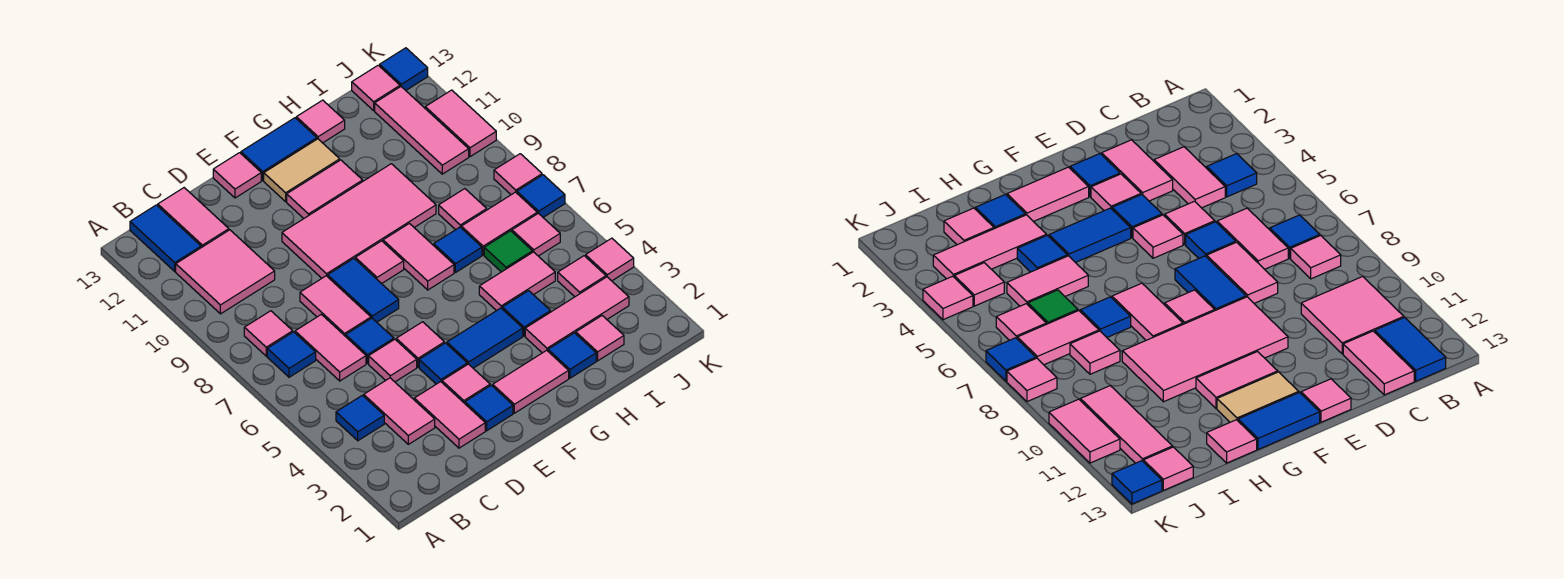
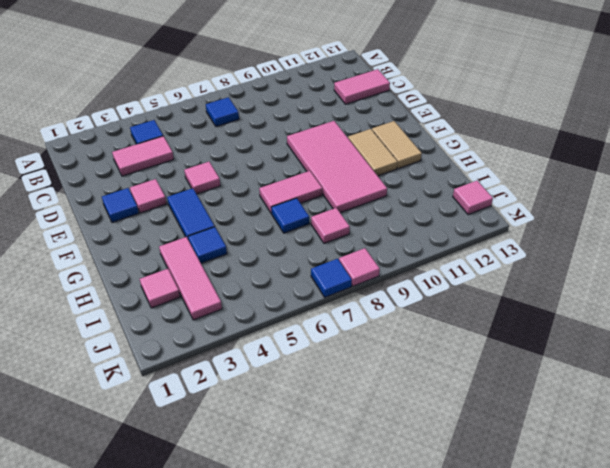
tan 1x2 tile [348,129,398,176] -> pink 1x2 tile [287,160,363,218]
none -> pink 1x1 tile [244,311,293,356]
none -> pink 2x2 tile [176,230,275,314]
none -> blue 1x2 tile [130,205,201,271]
none -> pink 1x2 tile [295,314,366,381]

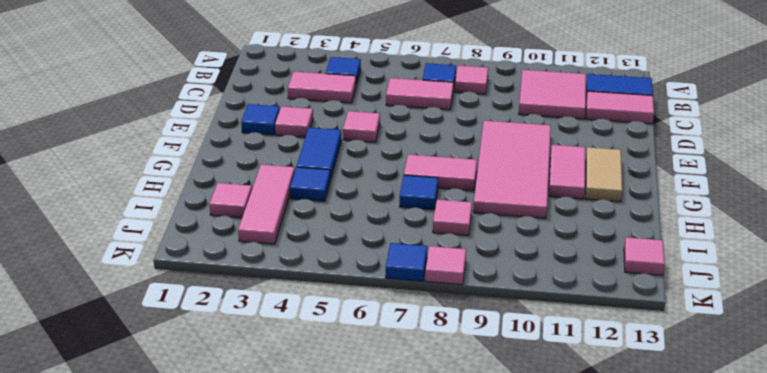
none -> pink 1x2 tile [414,382,485,448]
none -> pink 1x1 tile [369,339,417,382]
none -> blue 1x1 tile [346,318,394,364]
none -> pink 1x2 tile [300,276,371,336]

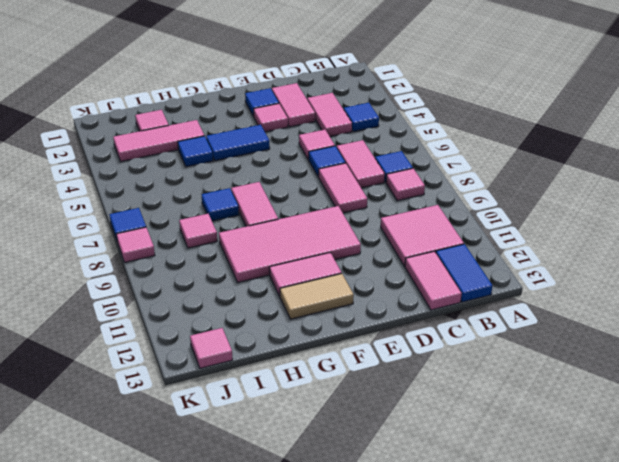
none -> blue 1x1 tile [419,343,467,384]
none -> pink 1x1 tile [396,322,444,367]
none -> blue 1x2 tile [328,259,399,322]
none -> pink 1x1 tile [213,153,261,198]

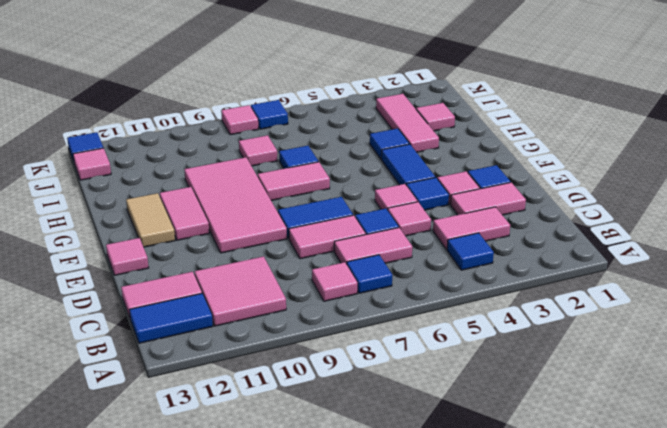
none -> pink 1x2 tile [493,350,569,413]
none -> pink 1x1 tile [355,241,404,284]
none -> blue 1x2 tile [241,118,317,180]
none -> blue 1x1 tile [548,333,596,378]

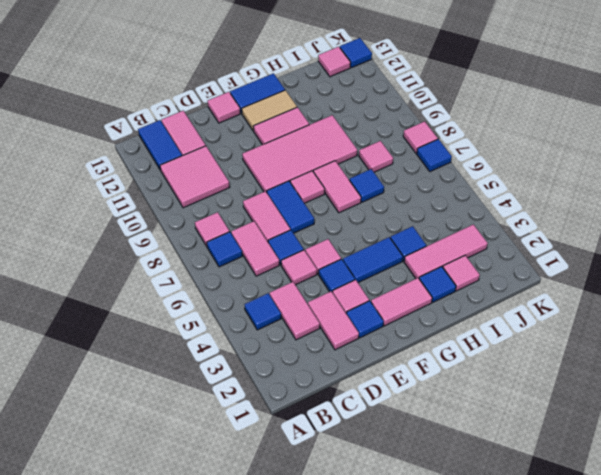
none -> pink 1x2 tile [479,252,555,311]
none -> pink 1x1 tile [296,100,345,143]
none -> green 1x1 tile [484,231,532,272]
none -> pink 1x2 tile [461,192,537,255]

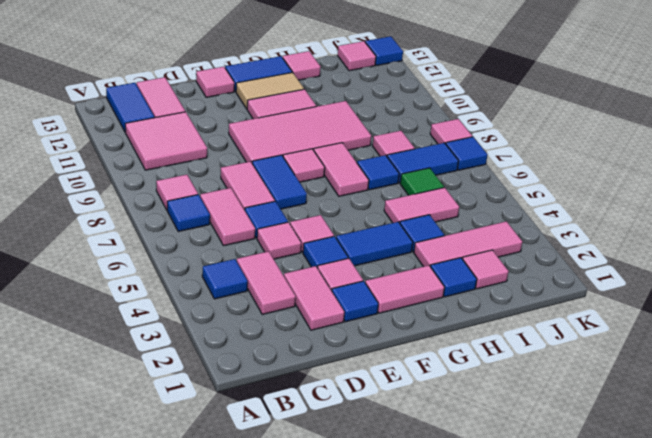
blue 1x2 tile [387,143,458,183] -> pink 1x2 tile [461,192,537,255]
none -> pink 1x1 tile [558,256,606,297]
none -> pink 1x1 tile [512,213,560,256]
none -> pink 1x3 tile [375,87,469,174]
none -> pink 1x1 tile [586,238,634,281]

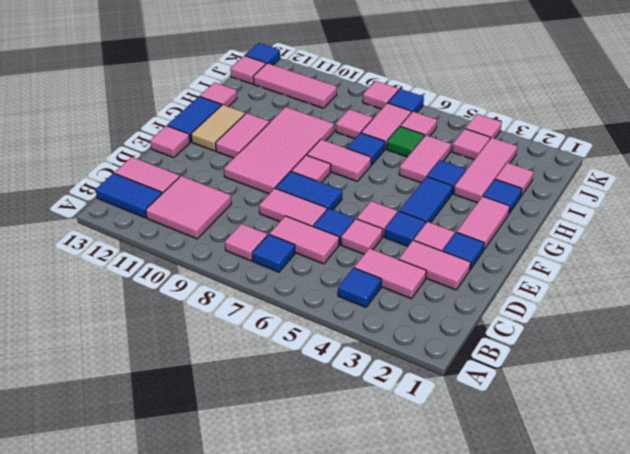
none -> pink 1x2 tile [425,90,496,157]

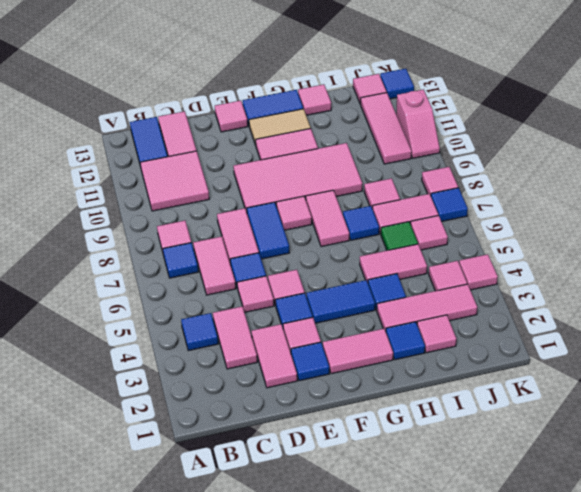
pink 1x2 slope [396,89,440,158] -> pink 1x2 tile [425,90,496,157]

